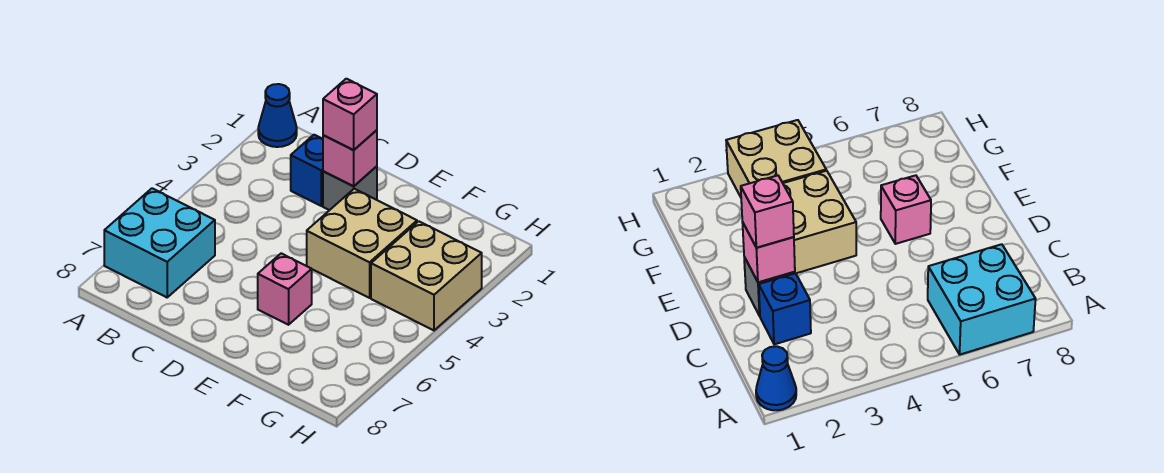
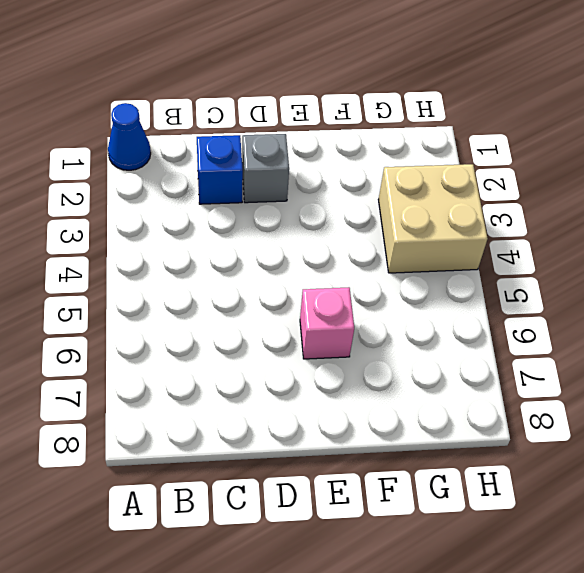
none -> cyan 2x2 brick [104,188,215,297]
none -> tan 2x2 brick [307,189,417,298]

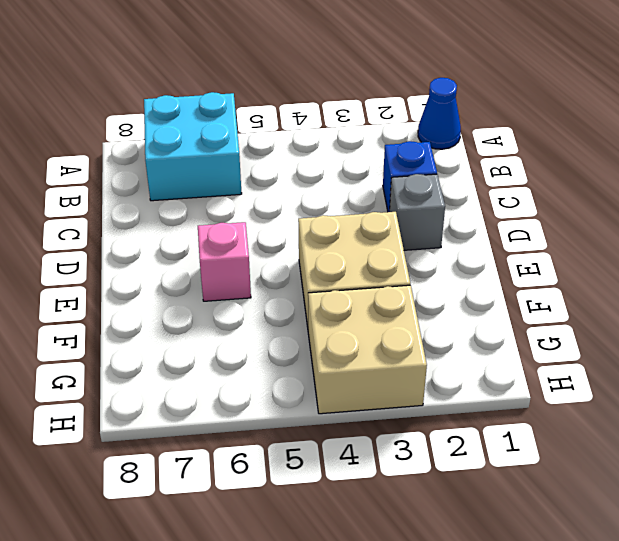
none -> pink 1x1 brick [323,130,377,186]
none -> pink 1x1 brick [323,79,377,150]

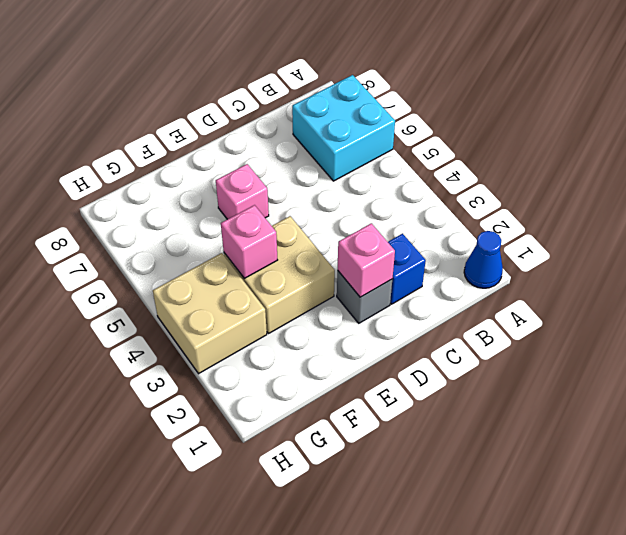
pink 1x1 brick [221,205,277,279] -> pink 1x1 brick moved to [323,79,377,150]

